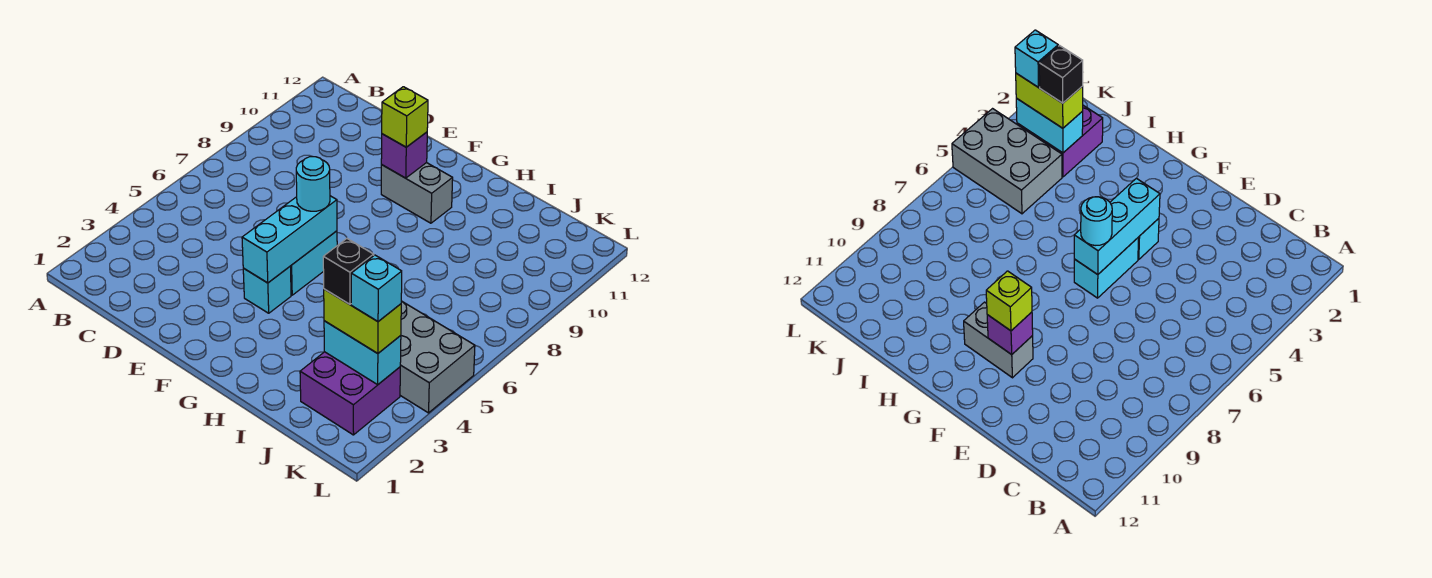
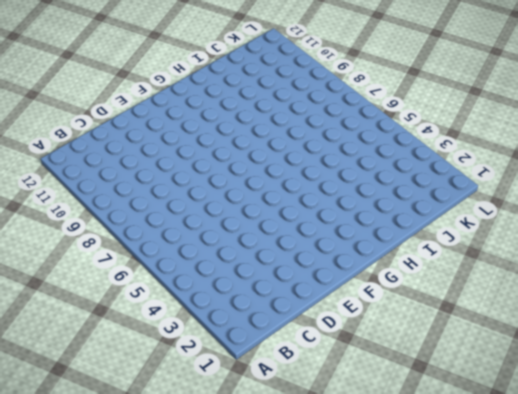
none -> cyan 1x1 brick [243,267,291,313]
none -> cyan 1x2 brick [290,231,337,295]
none -> grey 1x2 brick [381,163,453,223]

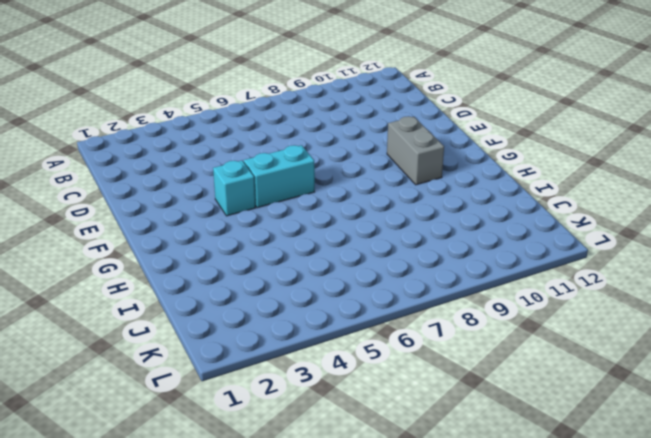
none -> purple 2x2 brick [300,352,400,435]
none -> grey 2x3 brick [400,301,475,413]
none -> cyan 1x3 brick [242,196,337,283]

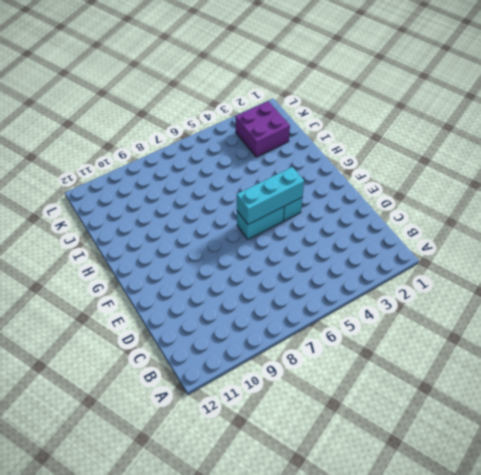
none -> grey 1x2 brick [381,163,453,223]
none -> grey 2x3 brick [400,301,475,413]
none -> purple 1x1 brick [381,132,427,178]

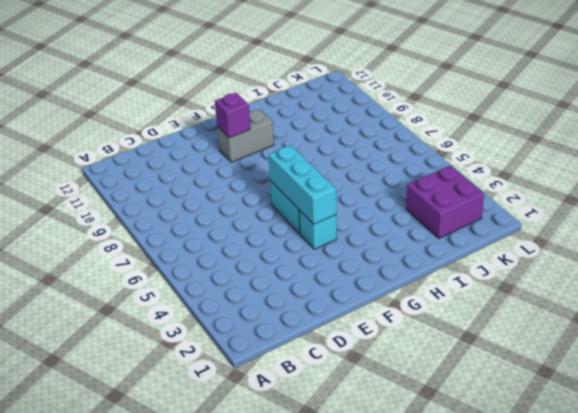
none -> grey 2x3 brick [400,301,475,413]
none -> cyan 1x2 brick [324,321,401,385]
none -> cyan 1x1 round brick [296,157,330,211]

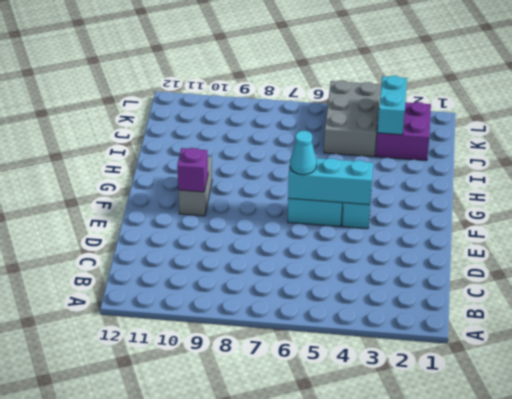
cyan 1x1 cone [290,131,317,175] -> cyan 1x1 round brick [296,157,330,211]
none -> lime 1x1 brick [382,87,428,147]
none -> lime 1x2 brick [324,289,401,354]
none -> black 1x1 brick [323,239,374,304]

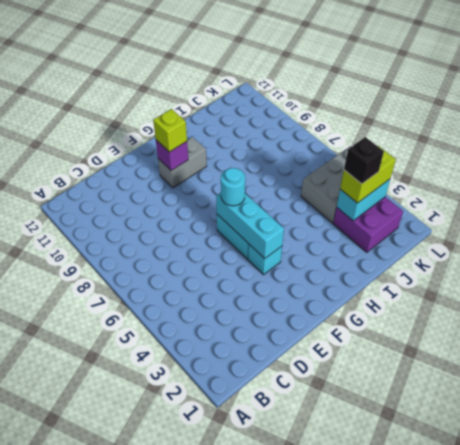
none -> cyan 1x1 brick [351,255,402,321]

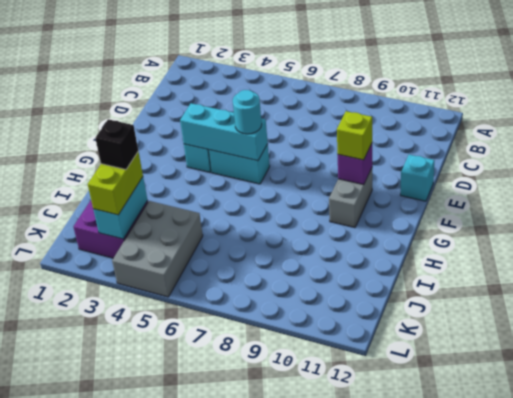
cyan 1x1 brick [400,155,434,201] -> cyan 1x1 brick moved to [351,255,402,321]

